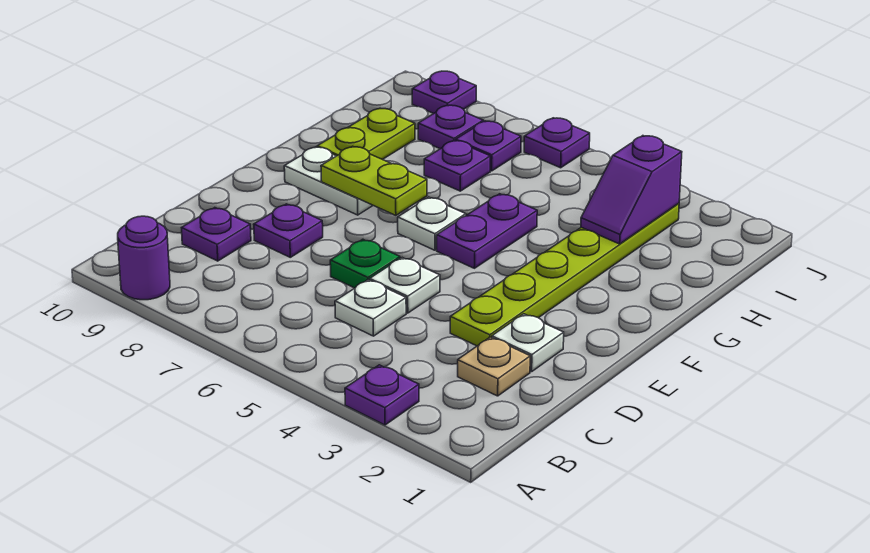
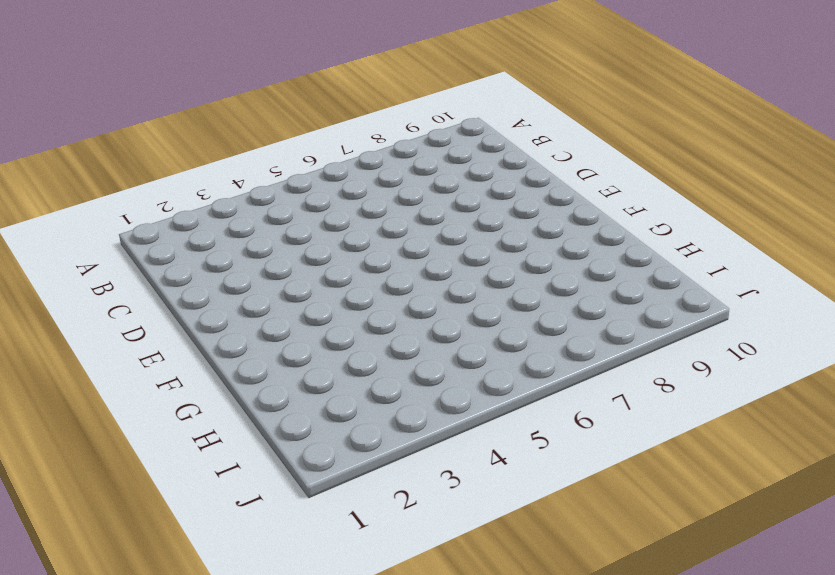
none -> purple 1x1 plate [345,365,419,425]
none -> purple 1x1 round brick [118,216,170,300]
none -> tan 1x1 plate [458,337,530,396]

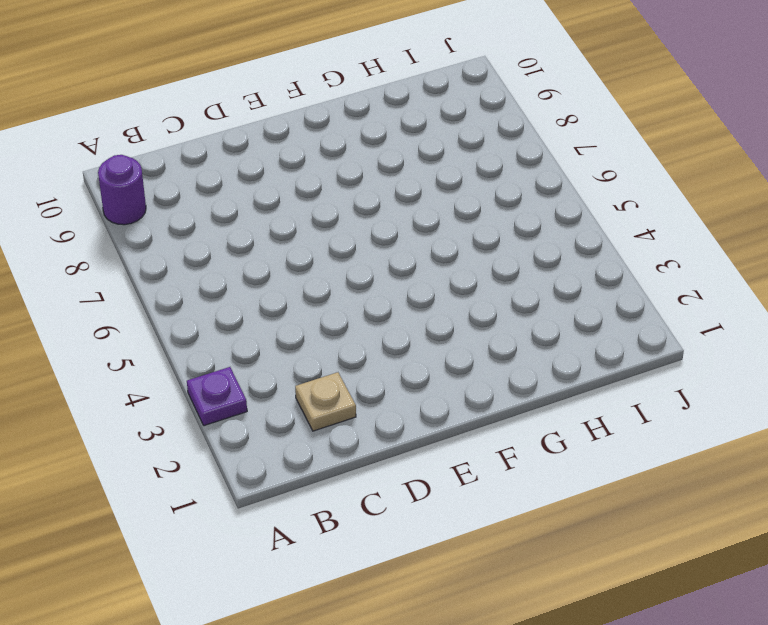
none -> white 1x1 plate [335,280,406,336]
none -> purple 1x1 plate [182,208,251,261]
none -> white 1x1 plate [492,314,564,372]

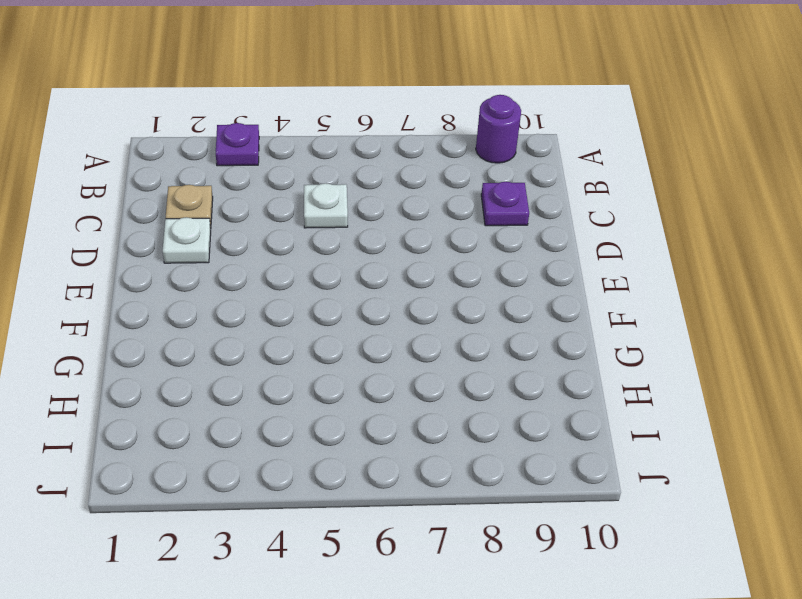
none -> lime 1x6 plate [450,203,679,346]
none -> white 1x1 plate [370,258,440,313]
none -> green 1x1 plate [330,239,400,288]

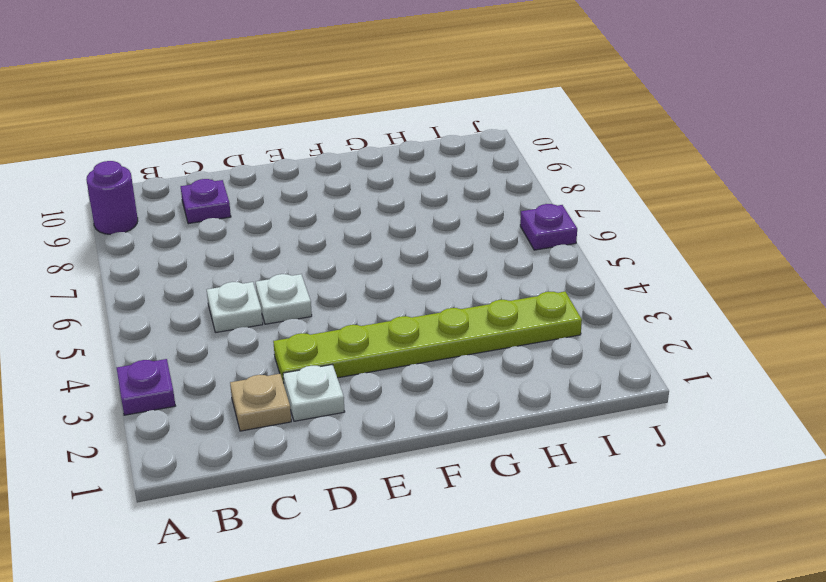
none -> green 1x1 plate [330,239,400,288]
none -> purple 1x1 plate [254,204,323,257]
none -> purple 1x2 plate [437,194,537,268]

